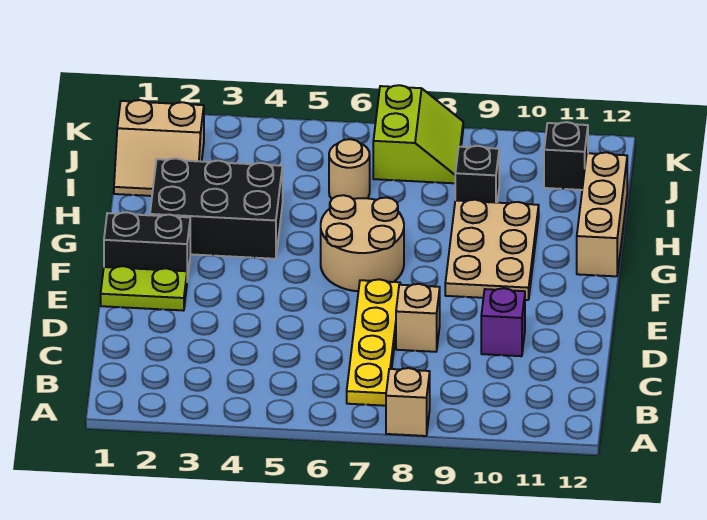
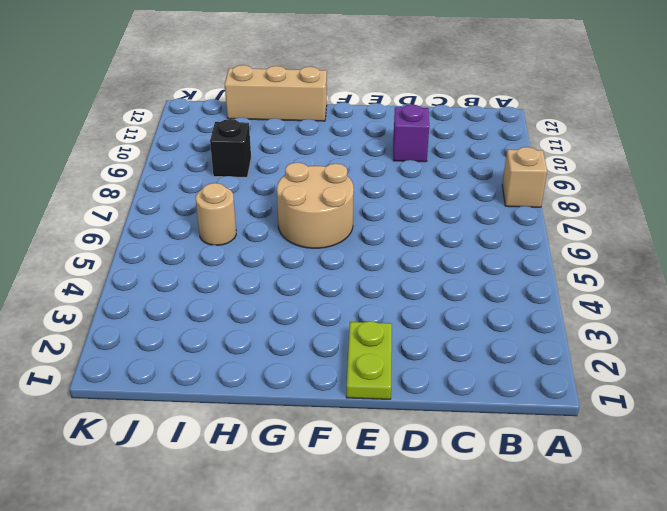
none -> yellow 1x4 plate [347,279,400,406]
none -> tan 1x1 brick [396,284,440,352]
none -> black 1x2 brick [104,212,190,280]

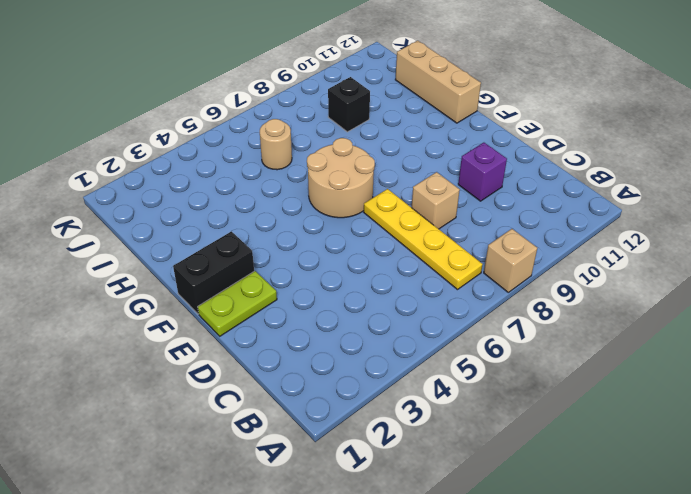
none -> tan 2x3 plate [445,200,539,300]
none -> black 2x3 brick [150,158,283,259]
none -> tan 2x2 slope [114,100,204,196]

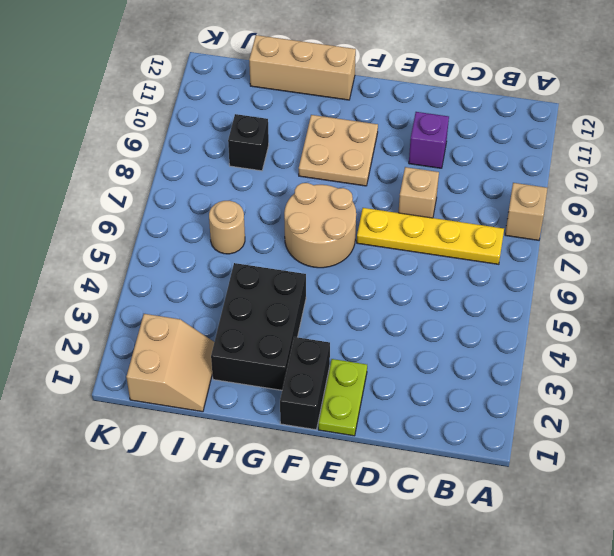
tan 2x2 plate [299,115,378,186] -> tan 2x3 plate [445,200,539,300]
none -> lime 2x2 slope [373,85,463,183]
none -> black 1x1 brick [544,122,588,190]

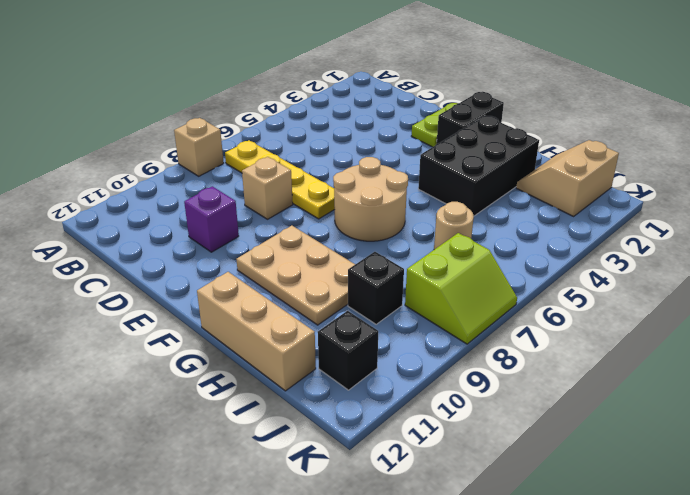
lime 2x2 slope [405,233,517,344] -> lime 2x2 slope turned to [373,85,463,183]

